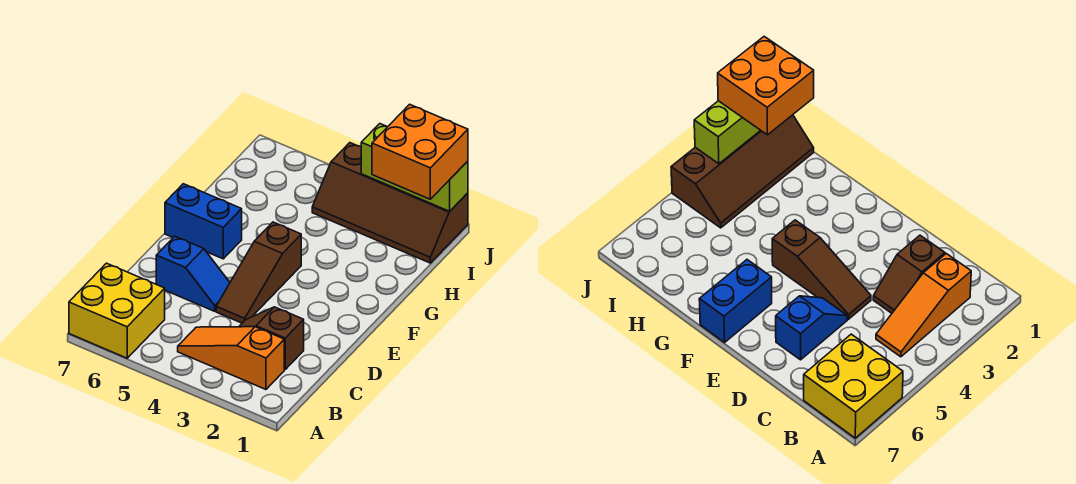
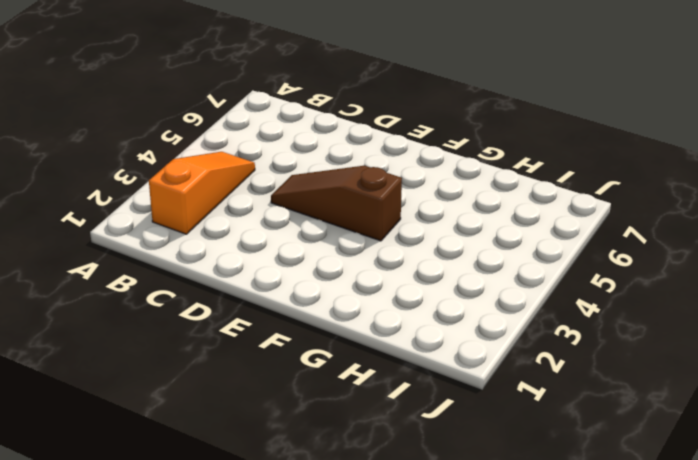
none -> yellow 2x2 brick [69,263,165,358]
none -> brown 1x2 slope [239,307,304,369]

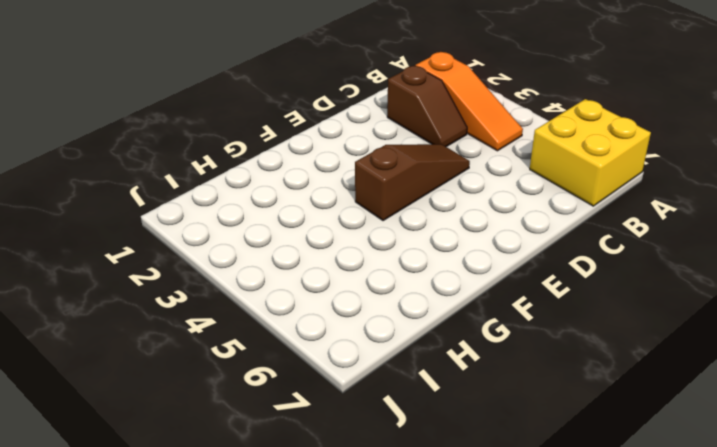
none -> blue 1x2 slope [156,236,230,311]
none -> blue 1x2 brick [165,184,242,259]

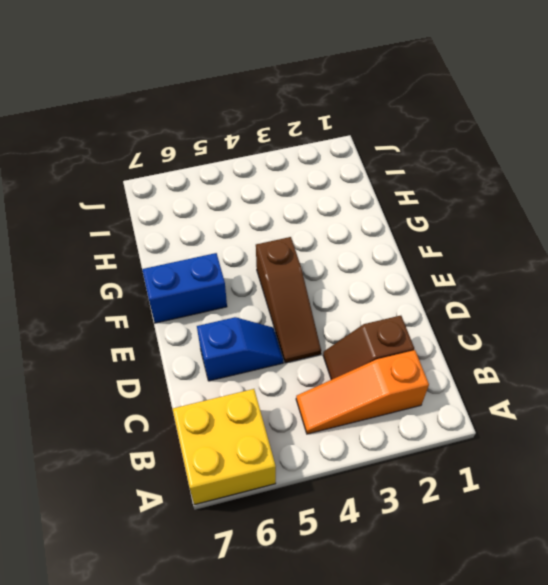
none -> brown 2x4 slope [312,143,468,263]
none -> lime 1x3 brick [361,124,468,211]

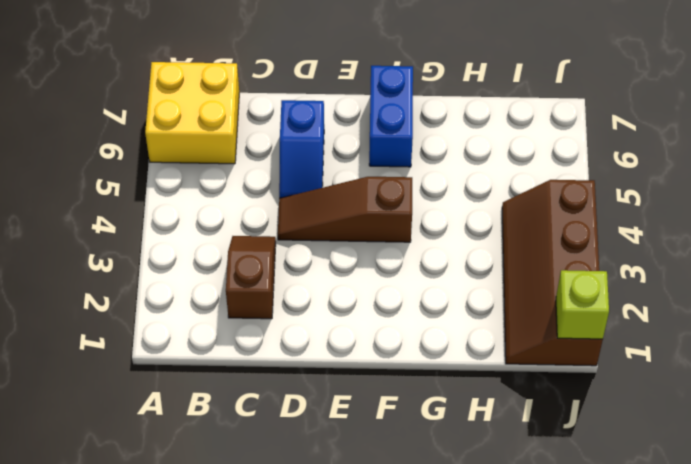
lime 1x1 brick [556,270,609,339] -> lime 1x3 brick [361,124,468,211]
none -> orange 1x3 slope [178,327,284,389]
none -> orange 2x2 brick [372,104,468,199]

